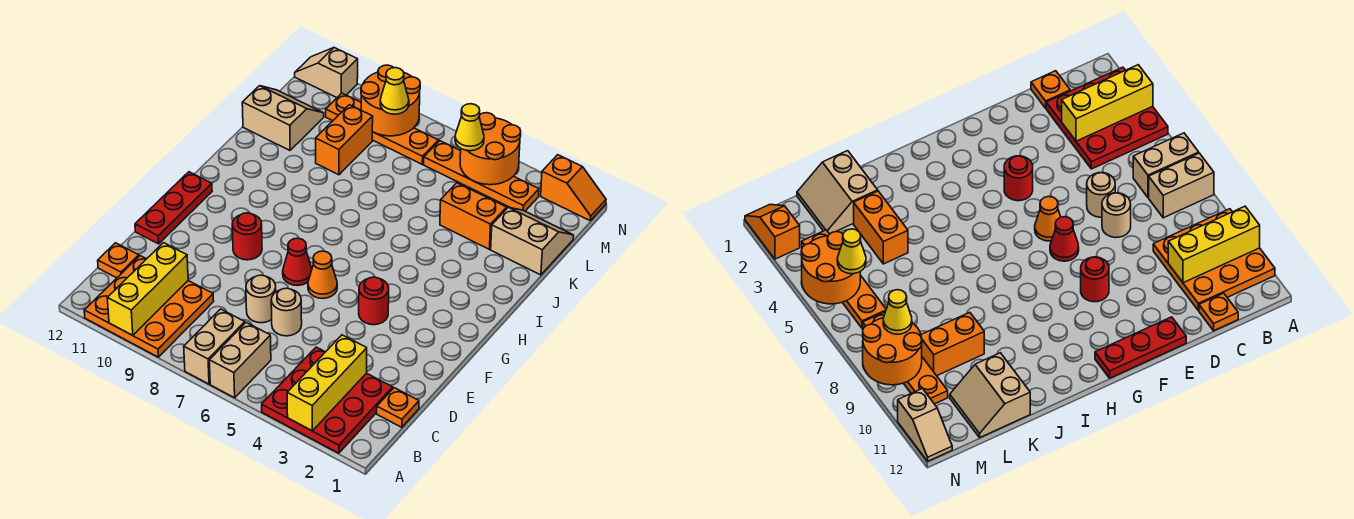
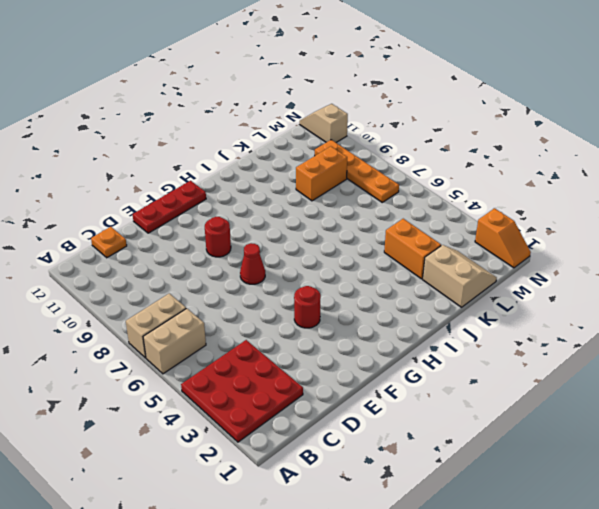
none -> orange 3x3 plate [84,256,214,357]
none -> orange 1x1 plate [377,388,419,427]
none -> tan 1x1 round brick [271,288,302,336]

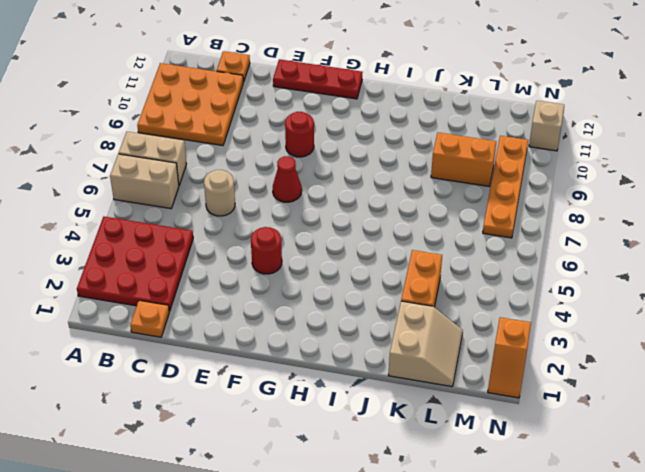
none -> tan 1x1 round brick [246,275,276,323]
none -> orange 1x1 cone [308,251,337,298]
none -> tan 2x2 slope [242,86,324,150]

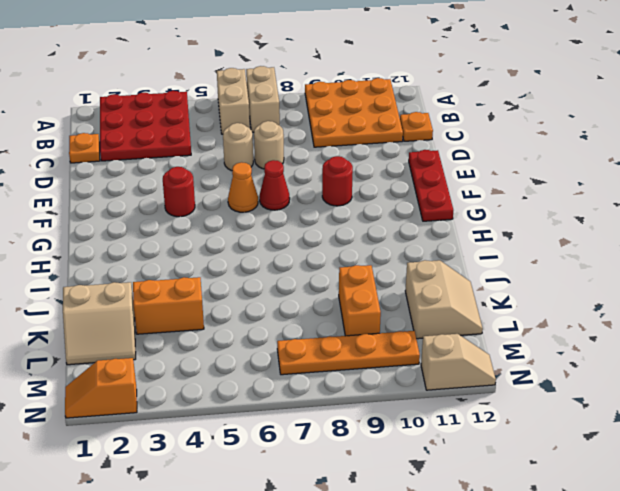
tan 2x2 slope [405,260,483,339] -> tan 2x2 slope turned to [242,86,324,150]
none -> orange 1x4 plate [424,141,539,211]
none -> yellow 1x3 brick [287,335,367,431]
none -> yellow 1x3 brick [107,243,188,336]

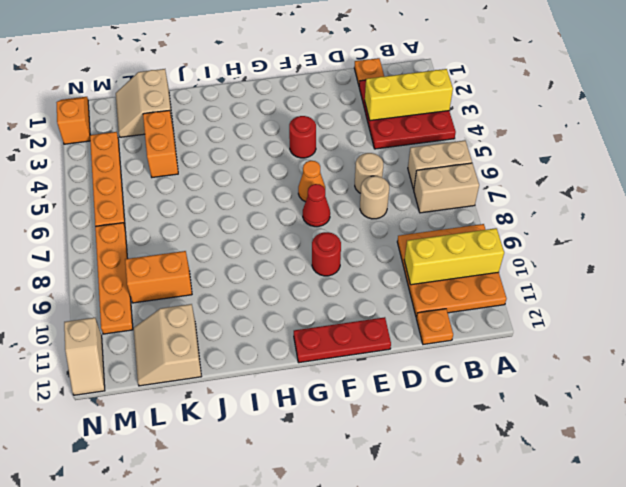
none -> orange 2x2 round brick [460,113,521,185]
none -> orange 2x2 round brick [361,65,420,136]
none -> yellow 1x1 cone [455,104,484,151]

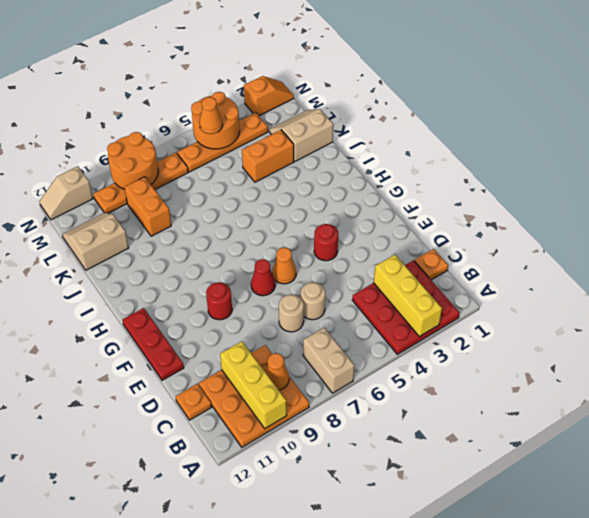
orange 1x1 cone [265,353,289,390] -> none
orange 1x1 cone [199,97,223,134] -> yellow 1x1 cone [455,104,484,151]
none -> tan 1x2 brick [209,322,271,398]
none -> yellow 1x1 cone [380,68,409,114]

